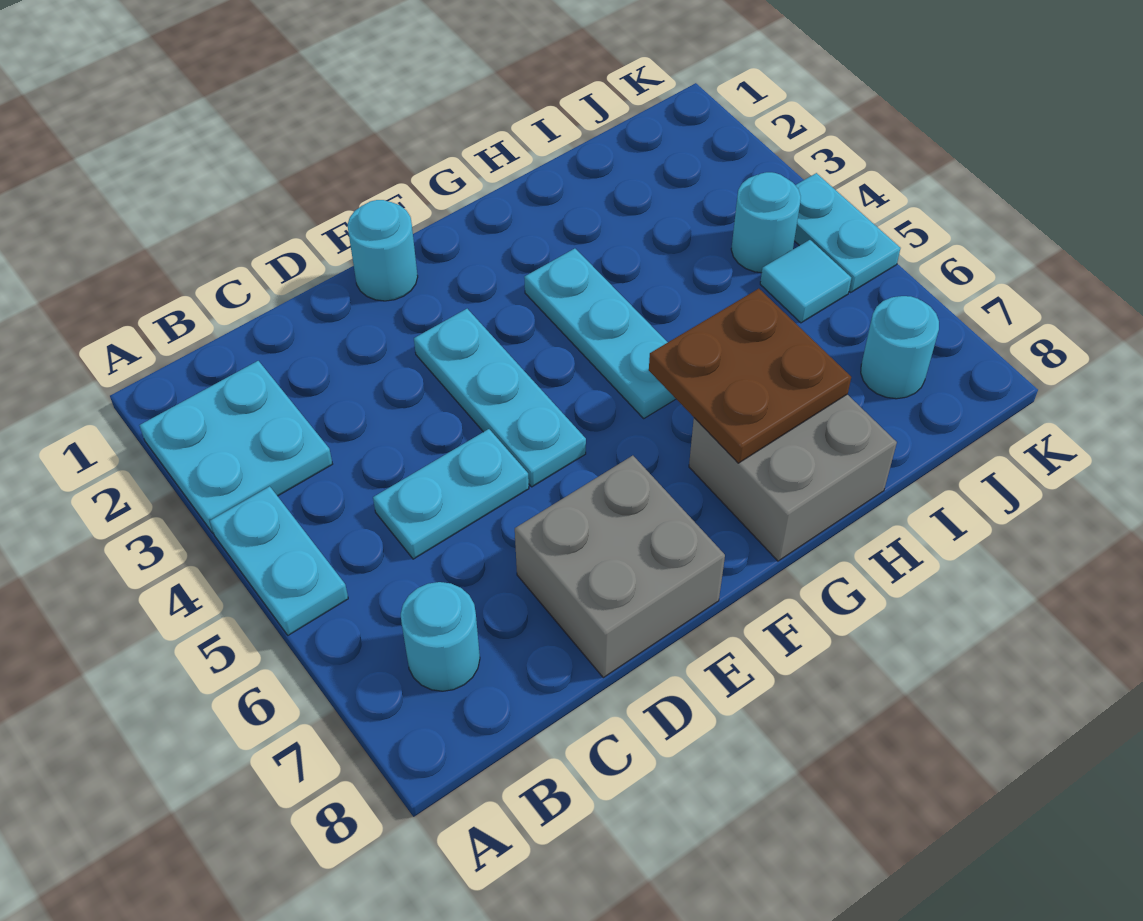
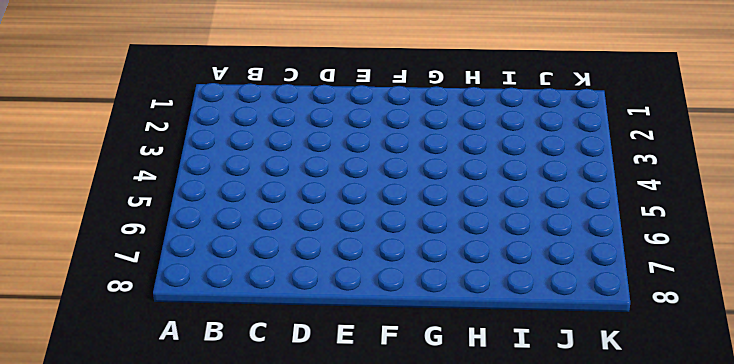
none -> cyan 2x2 plate [139,361,332,533]
none -> cyan 1x2 plate [210,486,348,635]
none -> cyan 1x1 round brick [401,582,480,691]

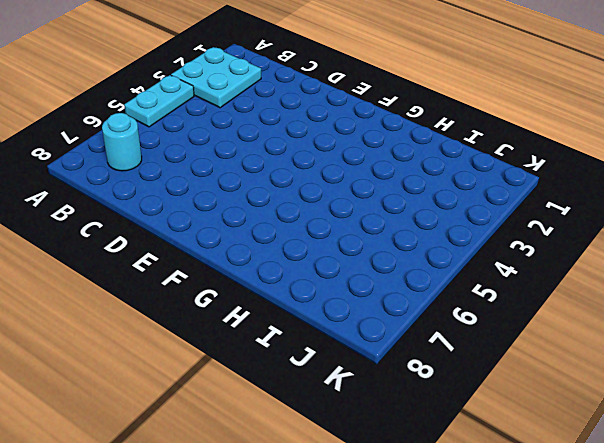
none -> cyan 1x2 plate [373,429,529,559]
none -> grey 2x2 brick [515,456,725,678]
none -> cyan 1x1 round brick [348,200,418,301]

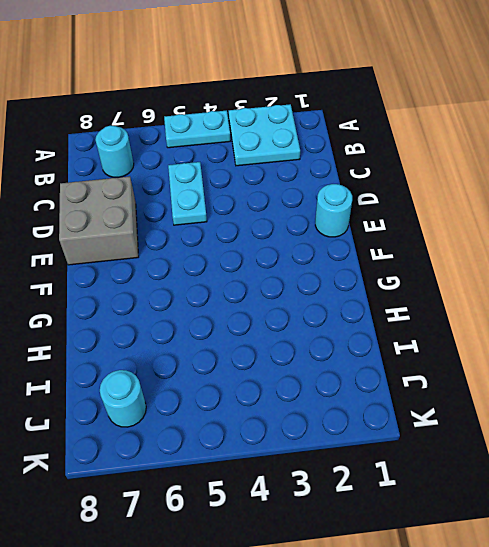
none -> cyan 1x3 plate [414,309,586,487]
none -> cyan 1x3 plate [524,249,676,418]
none -> grey 2x2 brick [689,394,897,561]

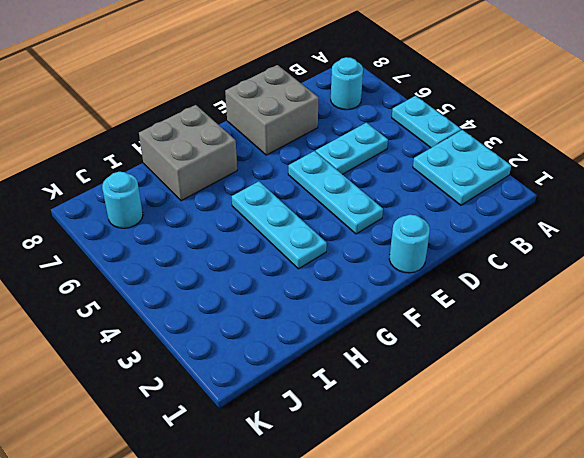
none -> cyan 1x1 round brick [731,172,801,273]
none -> cyan 1x1 tile [760,240,851,323]
none -> cyan 1x2 plate [794,173,901,292]

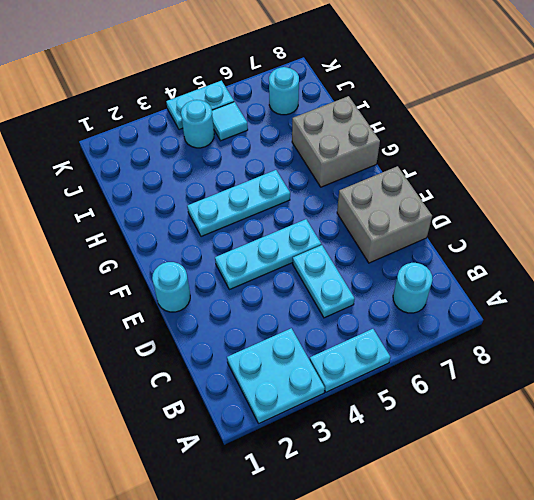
none -> brown 2x2 plate [649,289,851,463]

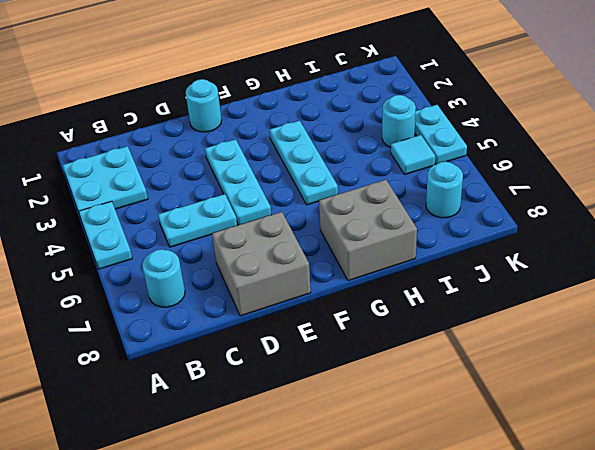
none -> brown 2x2 plate [649,289,851,463]

